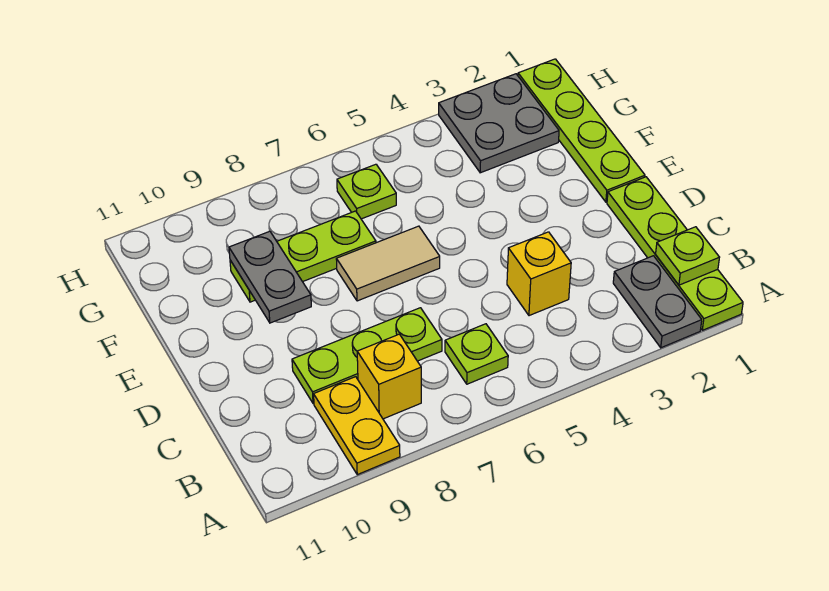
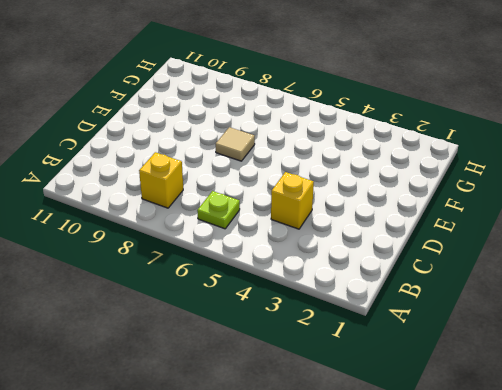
tan 1x1 tile [215,127,255,161] -> tan 1x2 tile [336,226,440,301]
none -> lime 1x4 plate [607,177,743,330]
none -> grey 1x2 plate [613,256,702,348]
none -> yellow 1x2 plate [314,377,400,475]

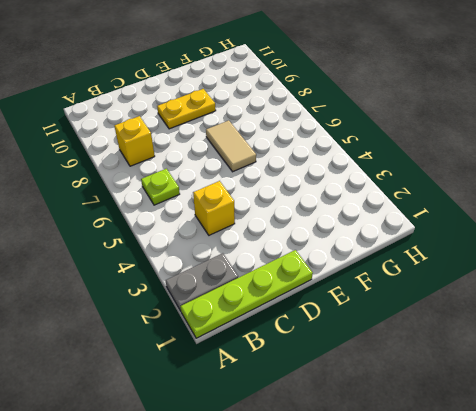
yellow 1x2 plate [157,89,216,129] -> yellow 1x2 plate moved to [314,377,400,475]
none -> lime 1x3 plate [292,308,442,403]
none -> lime 1x4 plate [518,59,645,202]
none -> lime 1x3 plate [230,211,376,302]

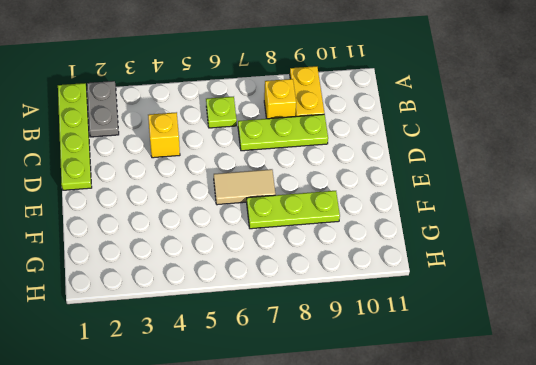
none -> lime 1x4 plate [518,59,645,202]
none -> grey 2x2 plate [439,74,559,173]
none -> lime 1x1 plate [337,164,396,219]

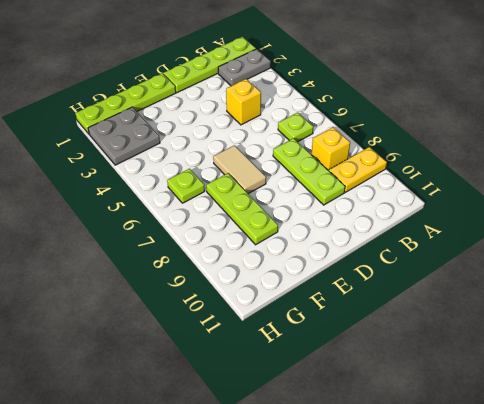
none -> lime 1x1 plate [656,227,719,285]
none -> grey 1x2 plate [229,231,311,323]

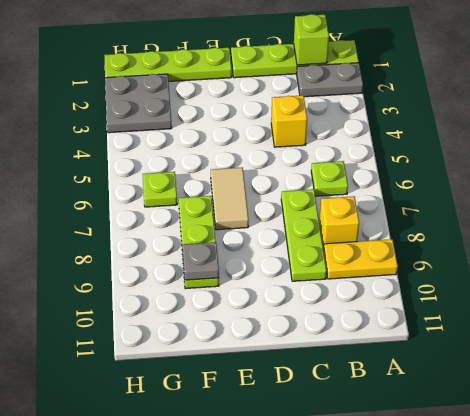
lime 1x1 brick [294,14,329,65] -> lime 1x1 plate [656,227,719,285]
grey 1x1 plate [182,242,219,280] -> grey 1x2 plate [229,231,311,323]

